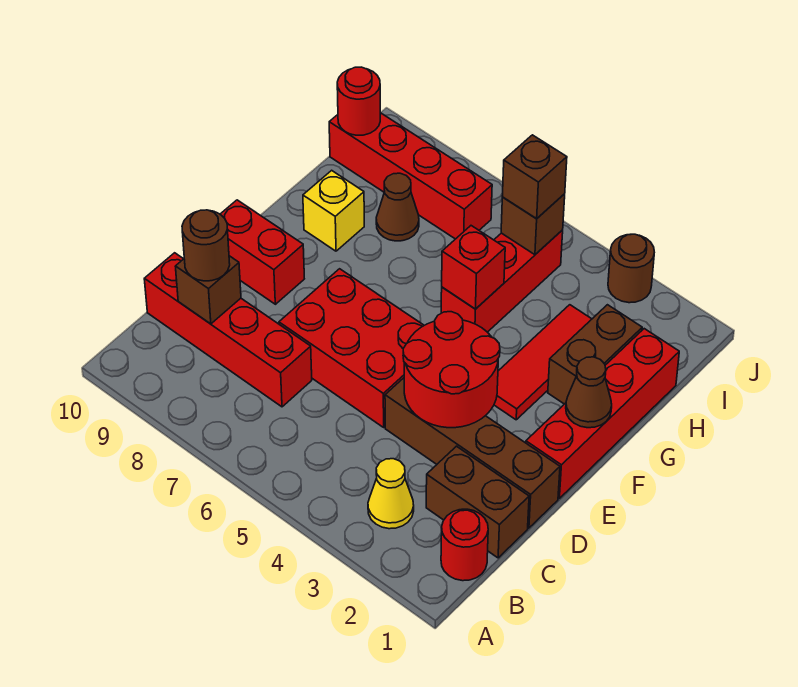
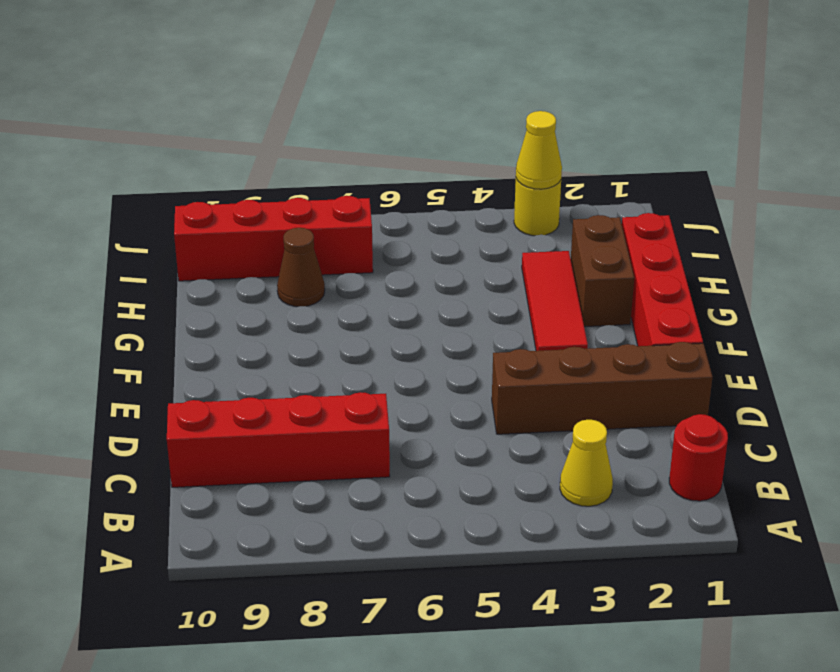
yellow 1x1 round brick [514,179,561,236] -> brown 1x1 round brick [608,234,654,303]
yellow 1x1 cone [516,111,562,189] -> none
none -> brown 1x2 brick [426,446,529,558]
none -> red 2x3 brick [279,269,424,427]
none -> red 1x2 brick [220,200,304,304]

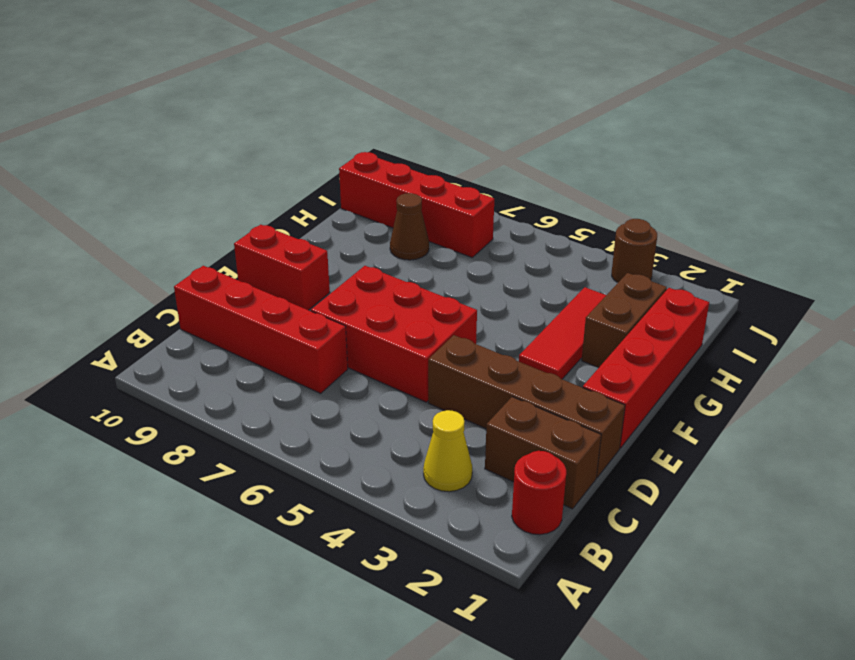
none -> red 1x3 brick [441,230,563,332]
none -> yellow 1x1 brick [303,170,364,251]
none -> brown 1x1 brick [175,256,241,324]

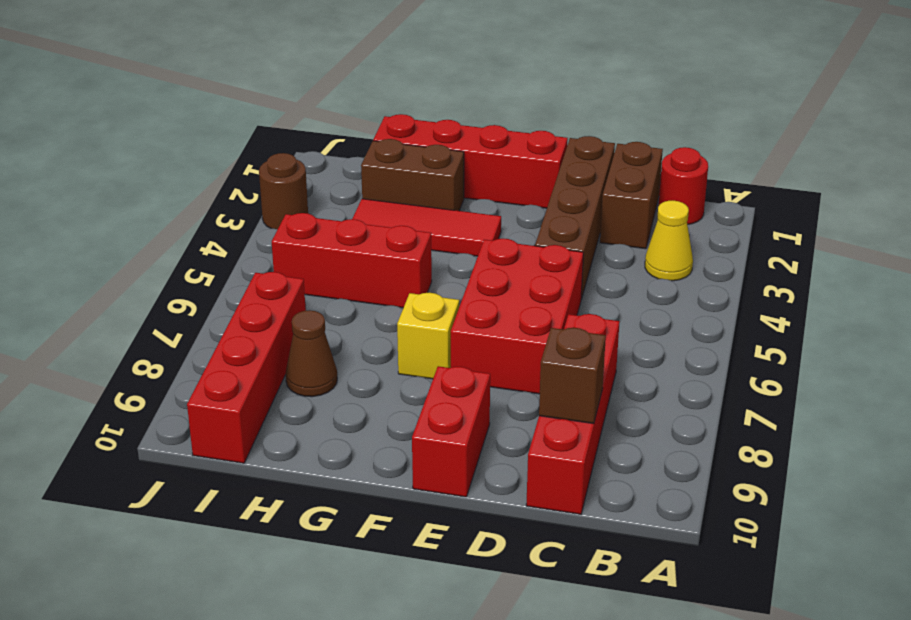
yellow 1x1 brick [397,293,459,379] -> yellow 1x1 brick moved to [303,170,364,251]
none -> red 2x2 round brick [403,312,500,428]
none -> brown 1x1 cone [566,357,612,428]
none -> red 1x1 brick [442,226,505,309]

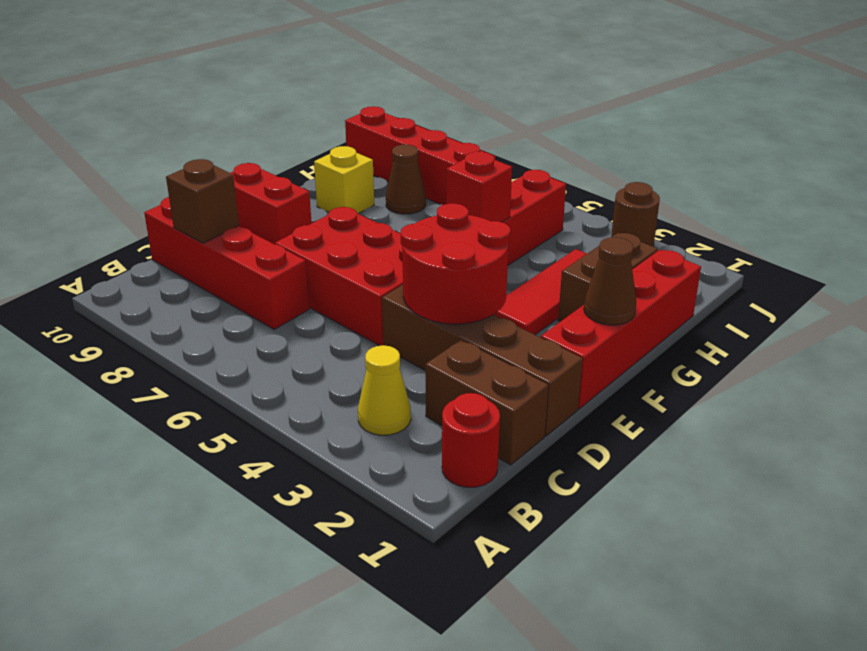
none -> brown 1x1 brick [501,194,565,255]
none -> red 1x1 round brick [337,67,380,135]
none -> brown 1x1 round brick [182,210,230,281]

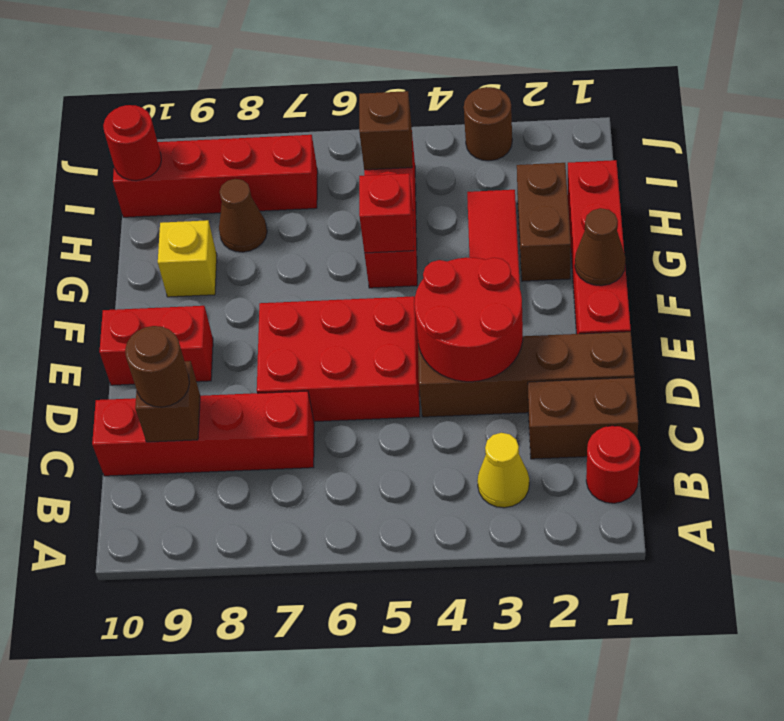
none -> brown 1x1 brick [502,135,567,218]

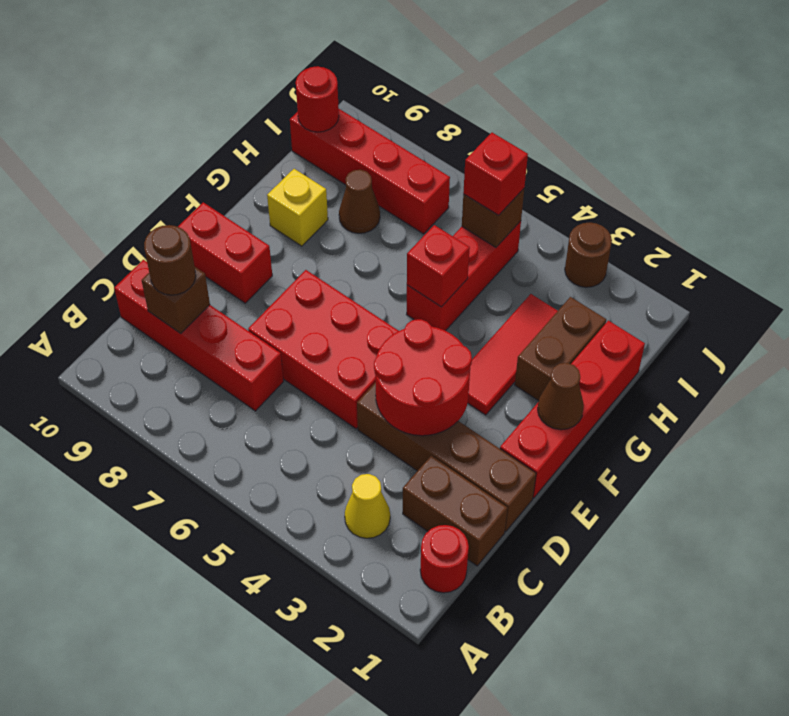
red 1x1 brick [463,133,528,215] -> brown 1x1 brick [502,135,567,218]

